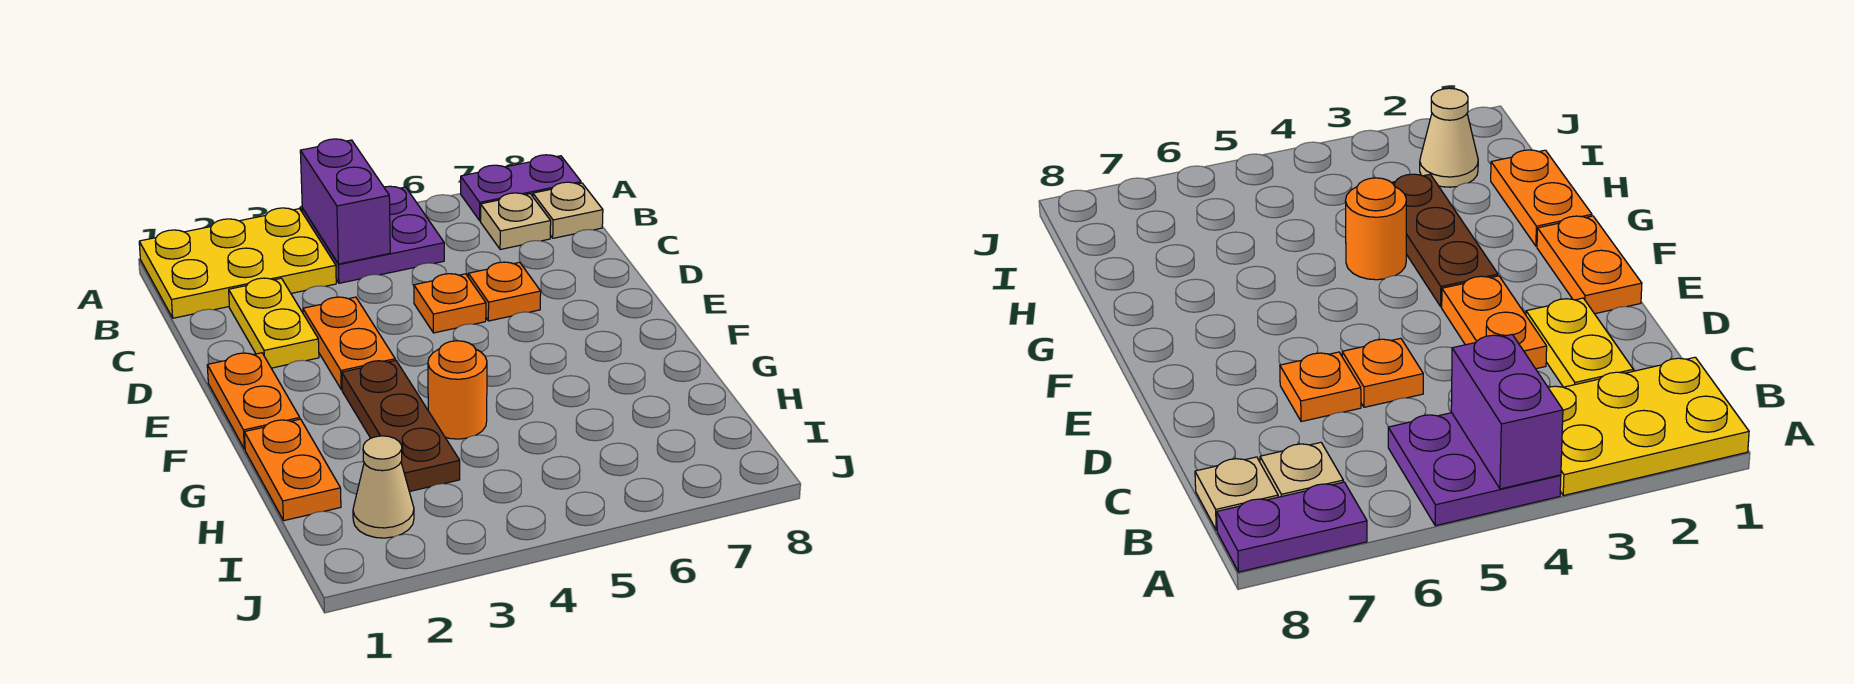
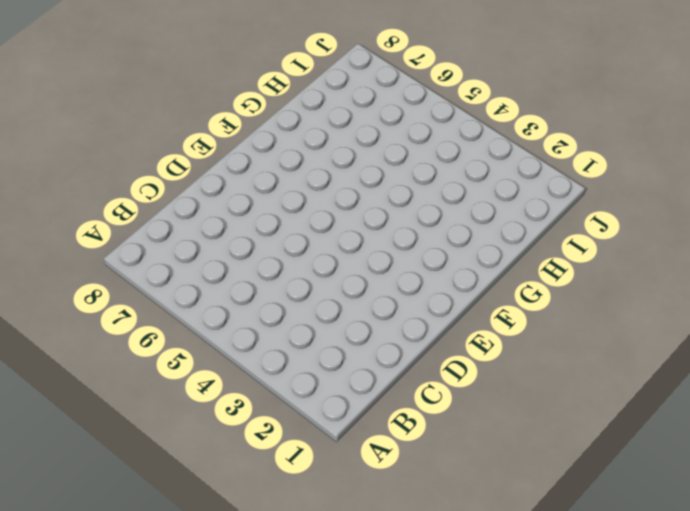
none -> yellow 2x3 plate [139,208,336,318]
none -> purple 2x2 plate [302,186,444,283]
none -> purple 1x2 plate [461,155,581,221]

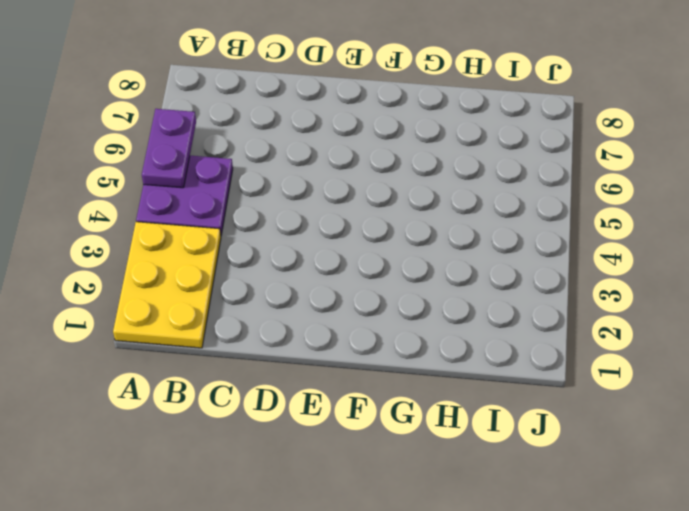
purple 1x2 plate [142,109,196,188] -> purple 1x2 plate moved to [461,155,581,221]
none -> tan 1x1 plate [481,193,551,249]
none -> tan 1x1 plate [533,182,603,238]
none -> yellow 1x2 plate [229,278,319,368]

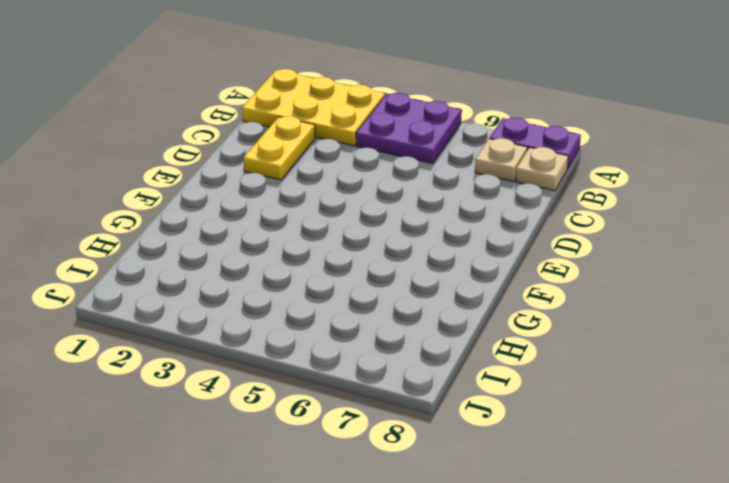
none -> orange 1x2 plate [303,297,395,390]
none -> orange 1x1 plate [414,274,486,333]
none -> orange 1x1 plate [468,262,541,321]

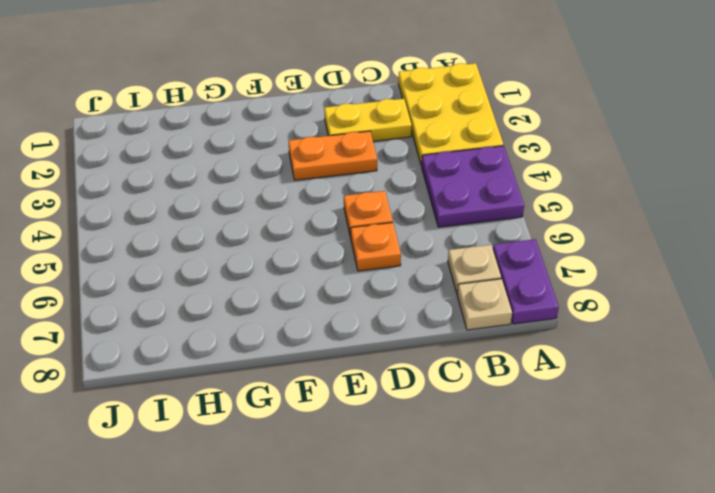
none -> orange 1x2 plate [207,353,300,449]
none -> brown 1x3 plate [342,360,460,492]
none -> orange 1x2 plate [244,419,341,521]

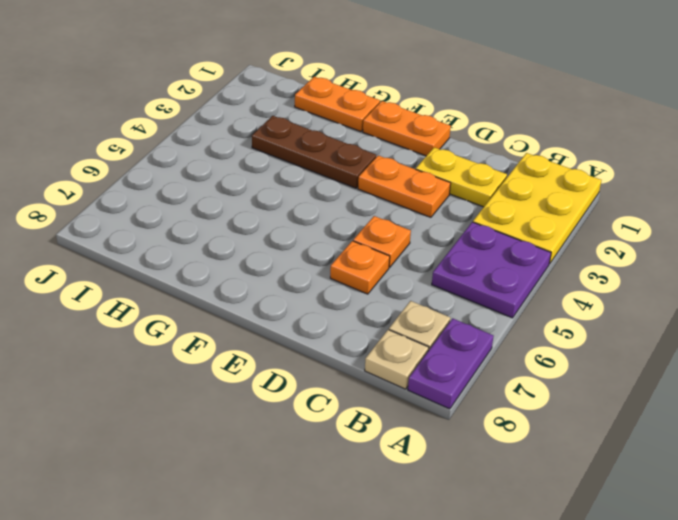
none -> orange 1x1 round brick [428,341,487,439]
none -> tan 1x1 cone [353,436,414,538]
none -> purple 1x2 brick [300,139,390,264]

